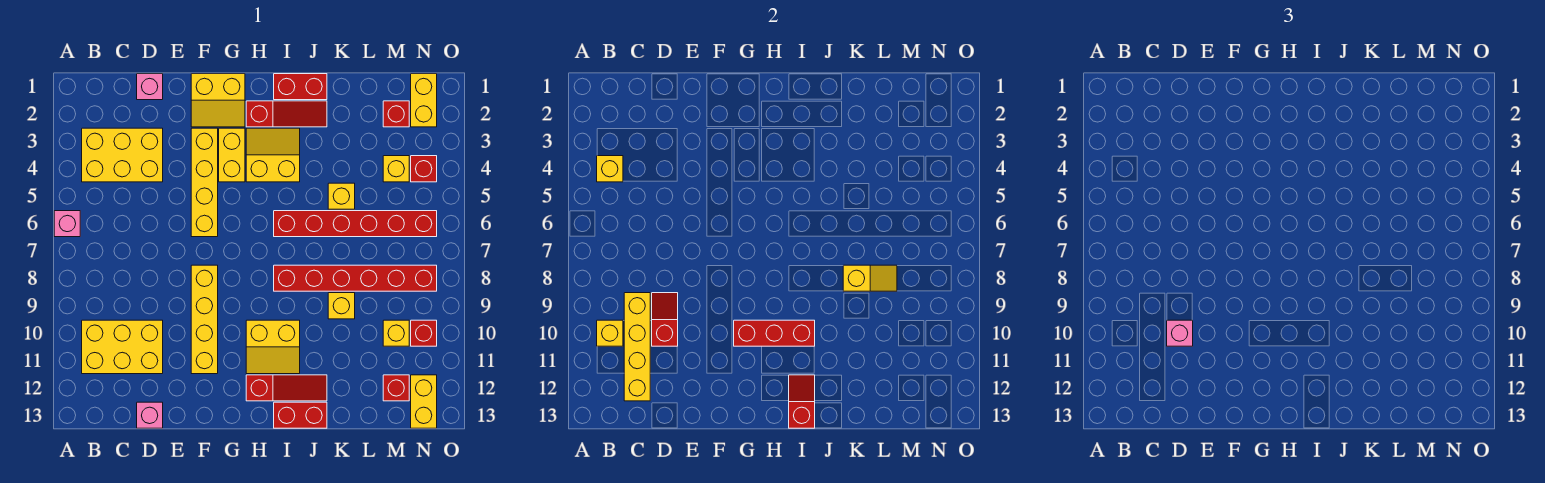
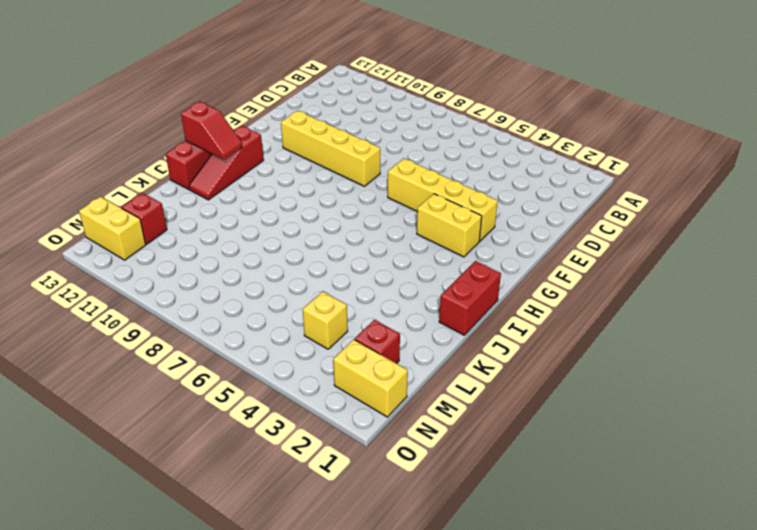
none -> pink 1x1 brick [54,211,80,237]
none -> yellow 2x3 brick [82,128,163,182]
none -> yellow 2x3 brick [82,320,163,374]
none -> pink 1x1 brick [137,74,163,100]

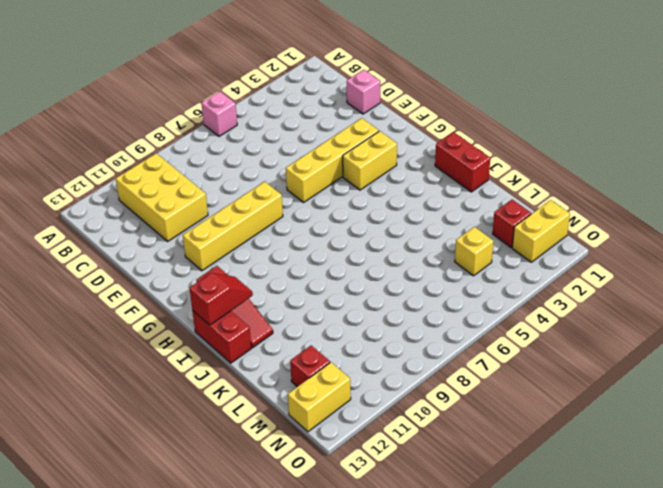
none -> yellow 2x3 brick [82,128,163,182]
none -> pink 1x1 brick [137,402,163,428]
none -> yellow 2x2 slope [191,74,245,127]
none -> red 1x3 slope [246,101,327,127]

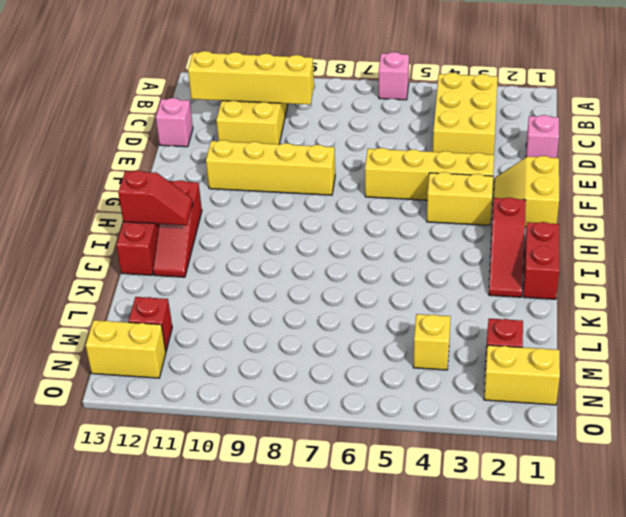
none -> yellow 2x2 slope [246,128,300,182]
none -> yellow 2x2 slope [246,320,300,374]
none -> red 1x6 brick [274,211,437,237]
none -> red 1x6 brick [274,265,437,291]

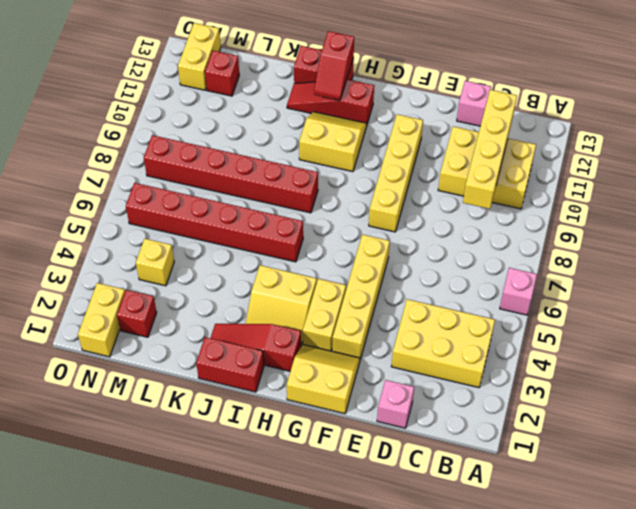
none -> yellow 1x1 brick [328,183,355,209]
none -> yellow 1x1 brick [328,293,355,319]
none -> yellow 1x1 brick [383,320,409,346]
none -> red 1x1 brick [411,156,437,182]

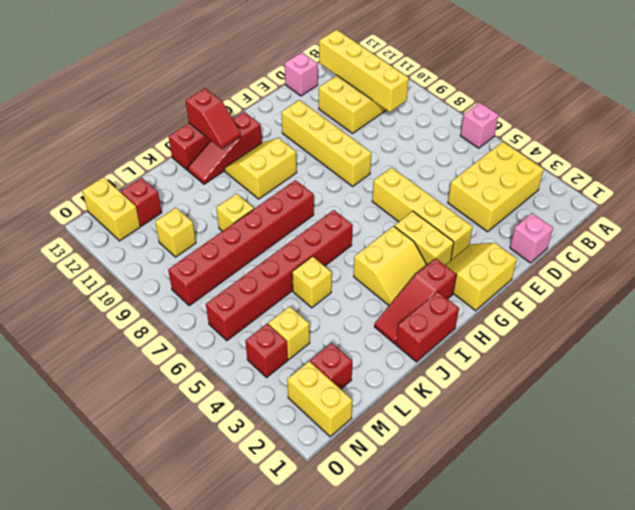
none -> red 1x1 brick [411,320,437,346]
none -> yellow 1x1 brick [597,156,623,182]
none -> yellow 1x1 brick [597,320,623,346]
none -> red 1x2 slope [652,293,678,346]

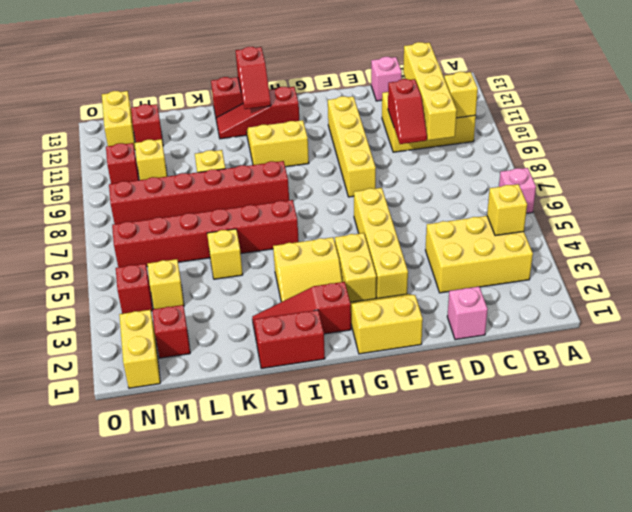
none -> red 1x3 brick [734,320,815,346]
none -> yellow 1x2 slope [843,265,897,291]
none -> pink 1x1 brick [1167,320,1193,346]

